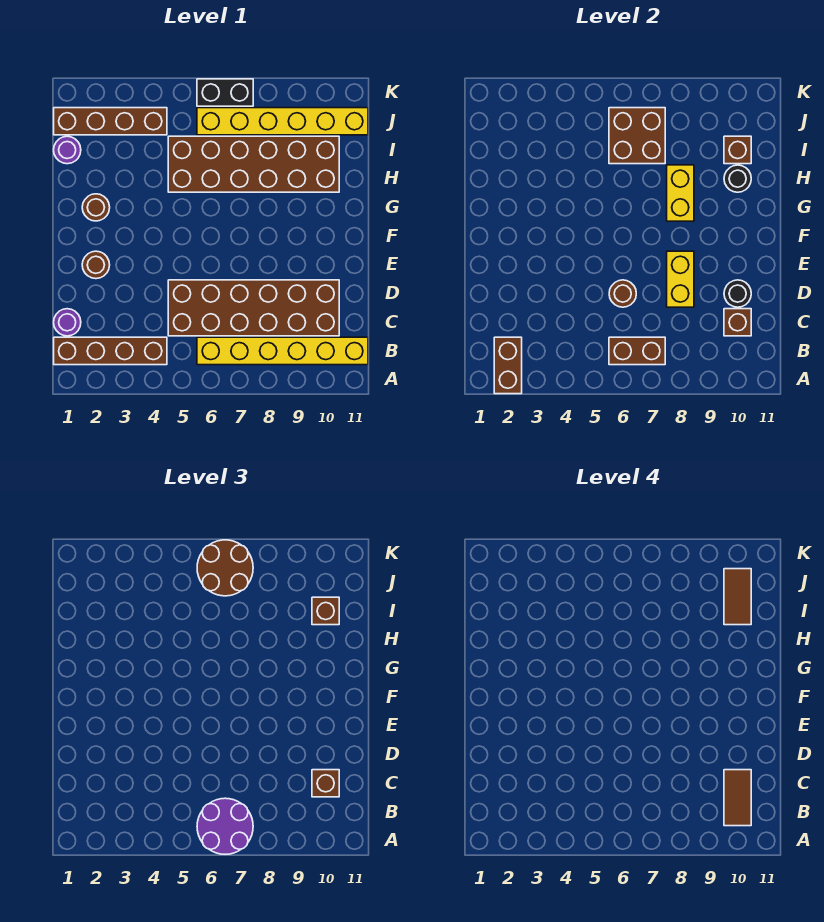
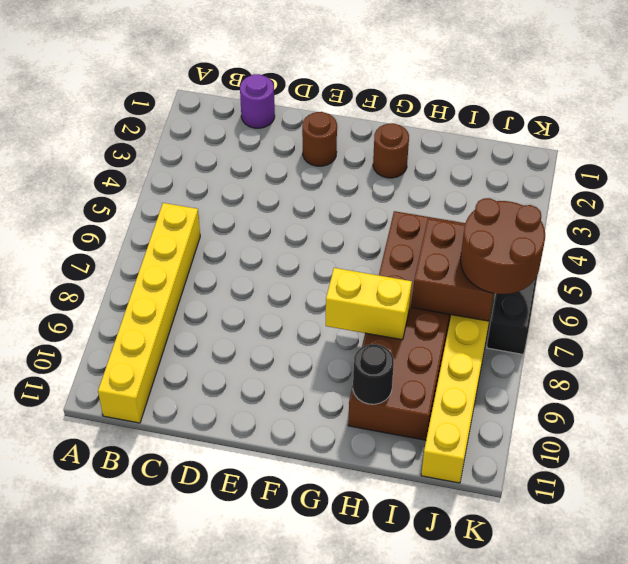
none -> brown 1x4 brick [54,337,167,365]
none -> brown 2x6 brick [168,280,339,336]
none -> purple 1x1 round brick [54,136,81,164]

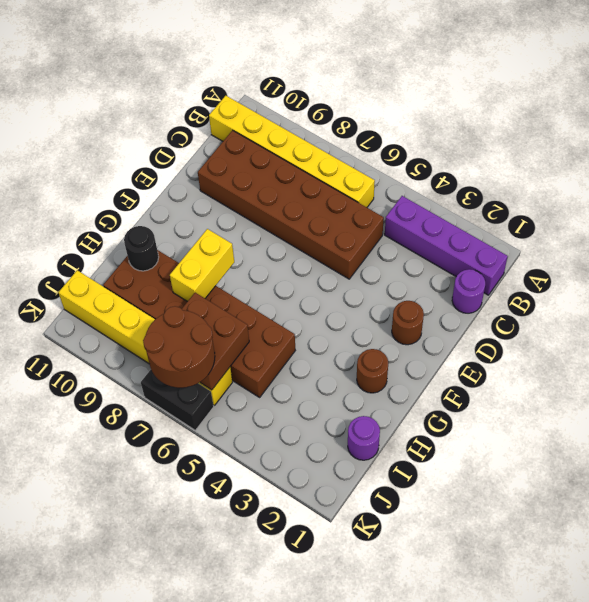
purple 1x4 brick [385,196,508,295] -> brown 1x4 brick [54,337,167,365]
none -> brown 1x4 brick [54,108,167,135]
none -> brown 1x2 brick [494,337,522,394]
none -> brown 1x2 brick [609,337,665,365]

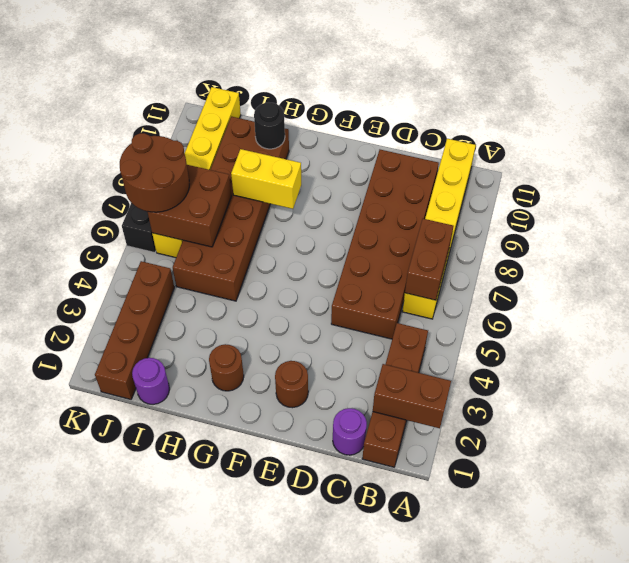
none -> brown 1x1 brick [724,309,751,336]
none -> brown 1x1 round brick [609,280,636,307]
none -> yellow 1x2 brick [667,251,694,307]

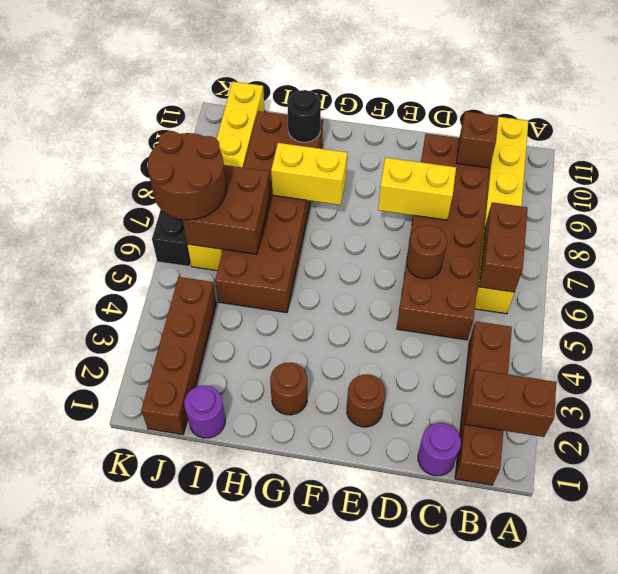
none -> black 1x1 round brick [724,280,751,307]
none -> brown 1x1 brick [724,136,751,164]
none -> purple 2x2 round brick [197,798,253,854]

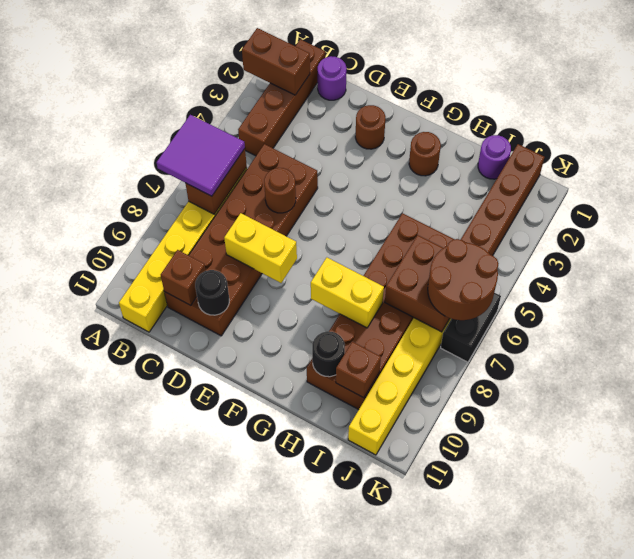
purple 2x2 tile [157,115,245,196] -> purple 2x2 round brick [197,798,253,854]
none -> brown 1x1 brick [312,770,339,797]
none -> brown 1x1 brick [312,597,339,625]
none -> brown 1x2 tile [724,770,751,826]

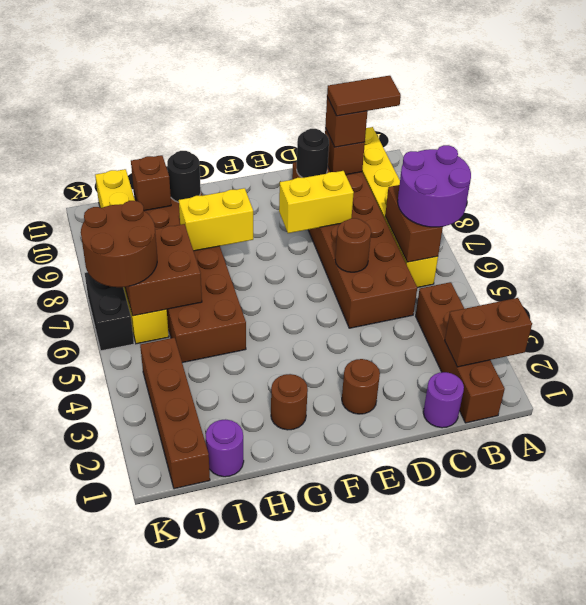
none -> brown 1x1 brick [312,597,339,625]
none -> brown 1x2 tile [724,569,751,625]

